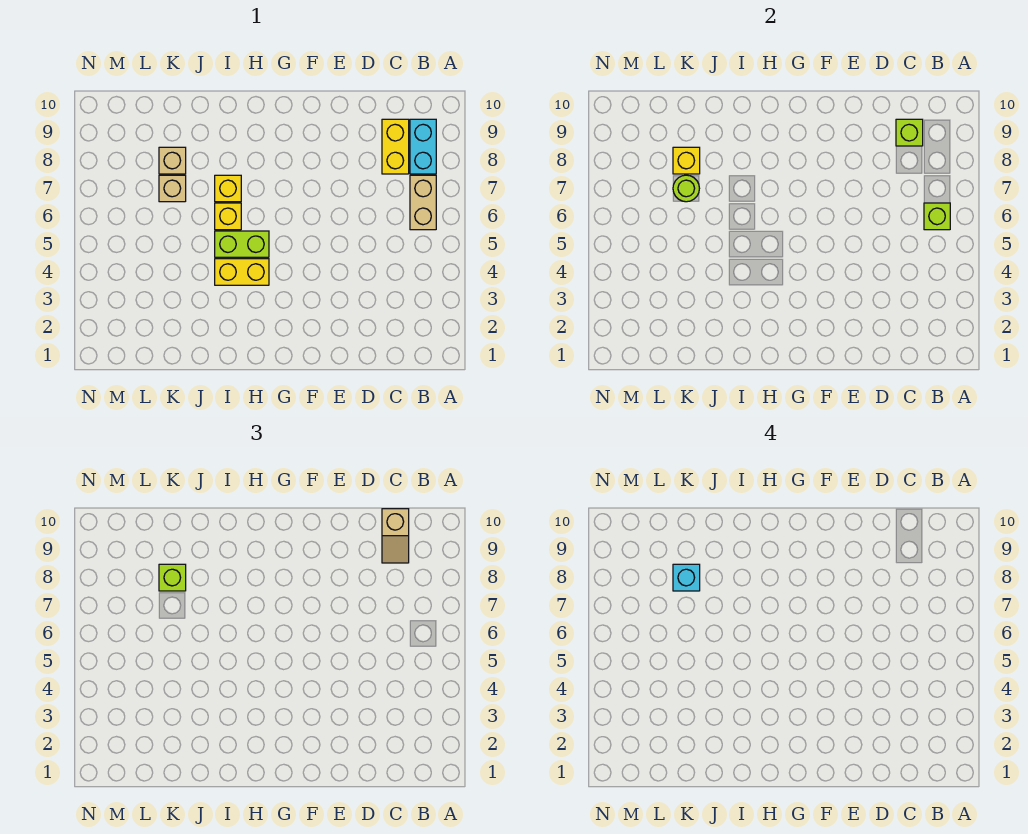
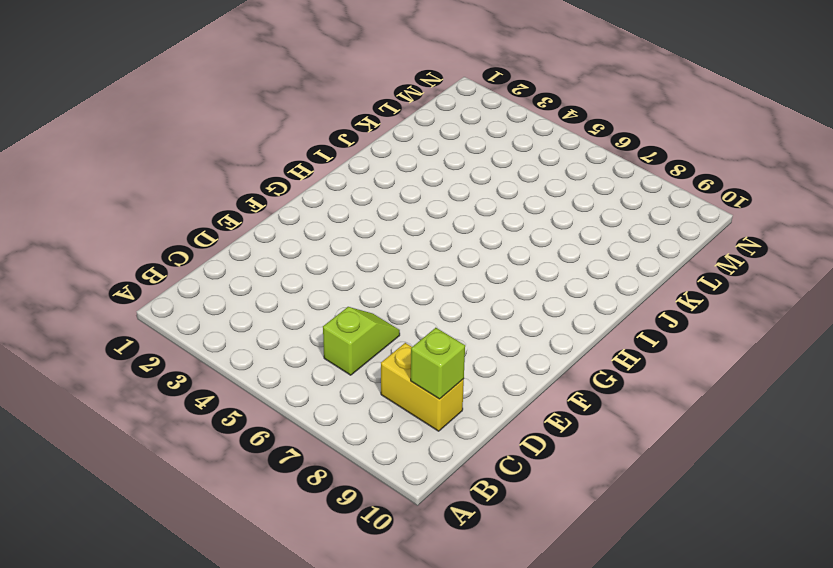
lime 1x2 slope [323,307,400,375] -> none
none -> tan 1x2 brick [410,175,436,230]
none -> cyan 1x2 brick [410,119,436,174]
none -> yellow 1x2 brick [215,259,269,285]

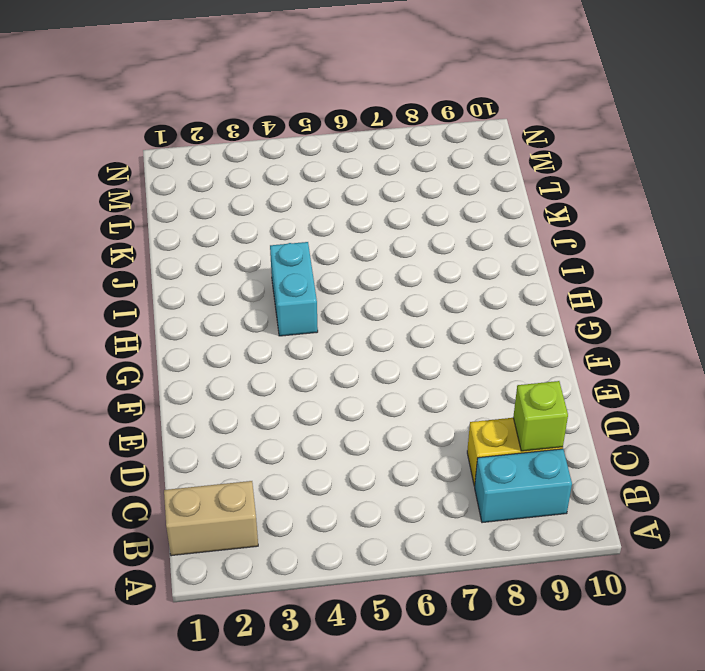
tan 1x2 brick [164,481,258,556] -> tan 1x2 brick moved to [410,175,436,230]
cyan 1x2 brick [270,242,318,336] -> yellow 1x2 brick [215,259,269,285]
none -> lime 1x2 brick [215,231,269,257]
none -> yellow 1x1 brick [215,203,241,230]
none -> yellow 1x1 brick [215,175,241,202]

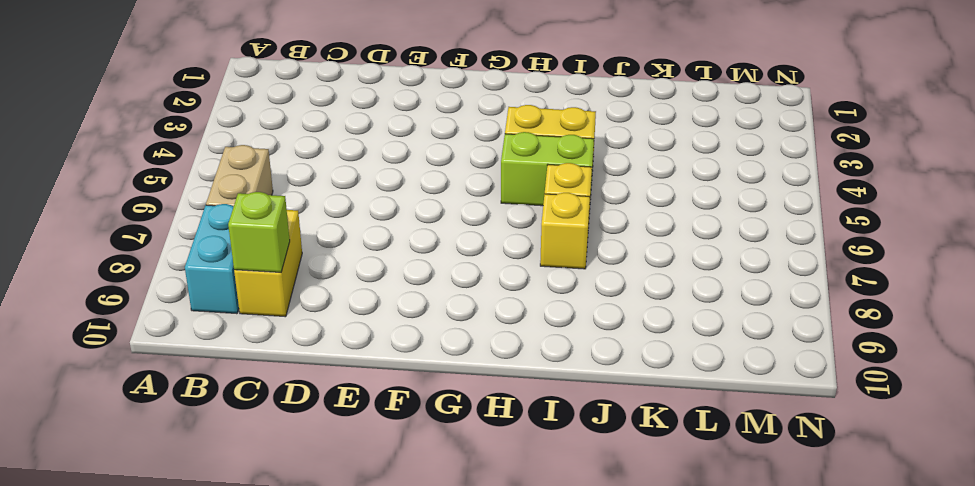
none -> tan 1x1 brick [159,175,186,202]
none -> tan 1x1 brick [159,147,186,174]
none -> lime 1x1 brick [924,203,950,230]

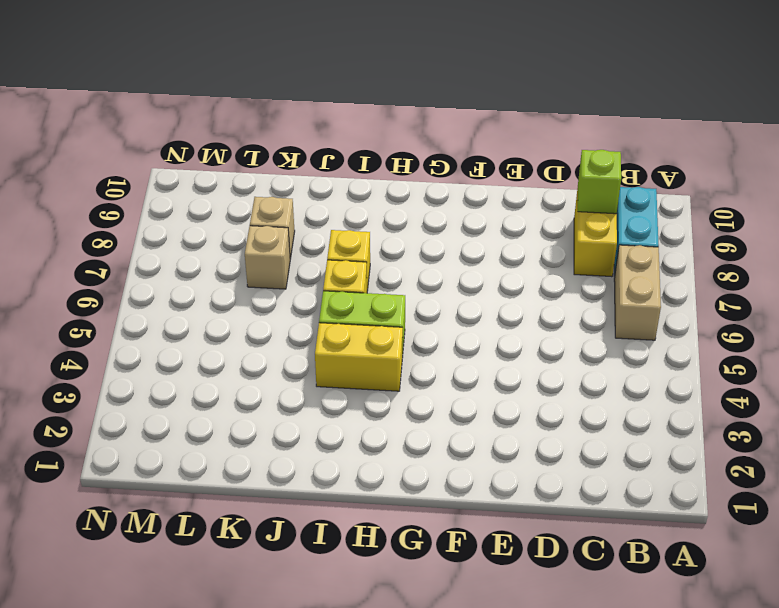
none -> lime 1x1 brick [924,203,950,230]
none -> lime 1x1 round brick [673,175,699,202]
none -> yellow 1x1 brick [673,147,700,174]

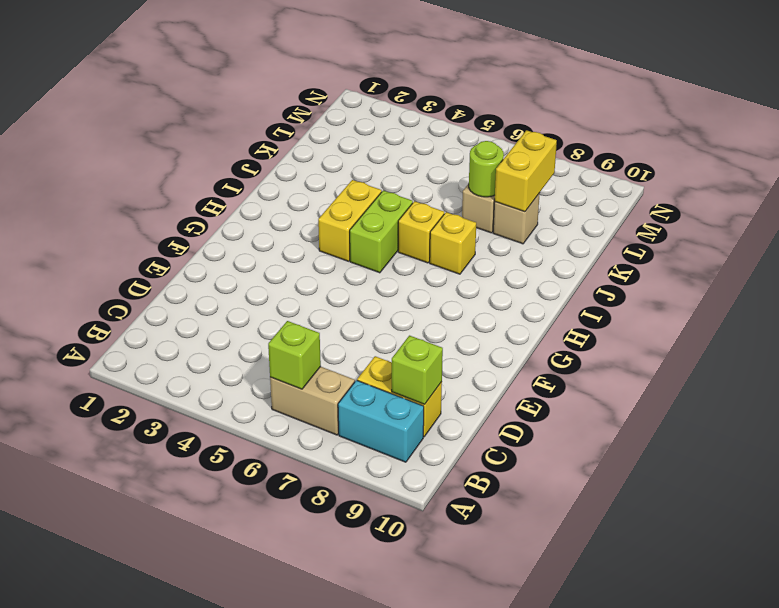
yellow 1x2 brick [495,130,557,212] -> yellow 1x1 brick [673,147,700,174]
none -> tan 1x2 slope [382,509,409,563]
none -> lime 1x1 brick [159,564,186,591]
none -> cyan 1x1 brick [673,564,700,591]

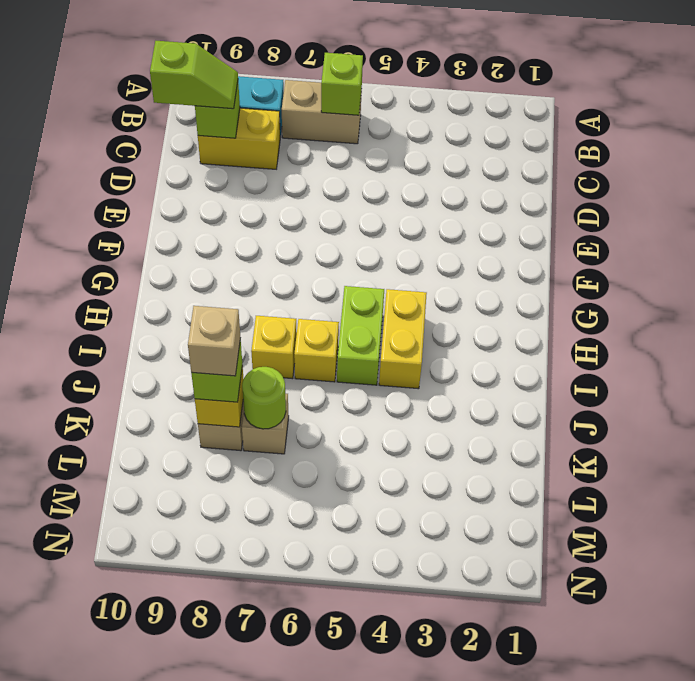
lime 1x2 slope [150,41,238,109] -> tan 1x2 slope [382,509,409,563]
tan 1x1 brick [188,306,241,376] -> cyan 1x1 brick [673,564,700,591]

